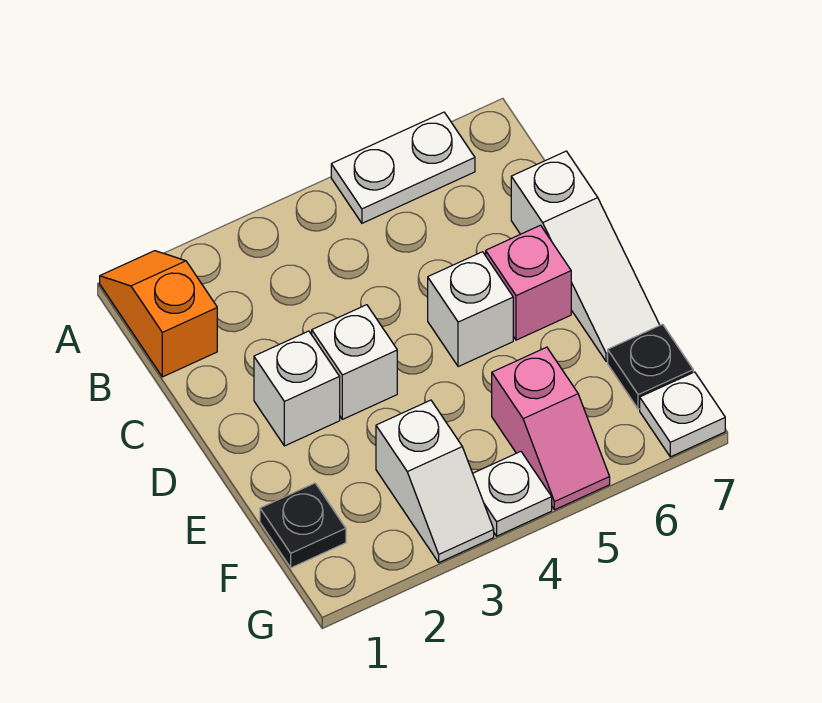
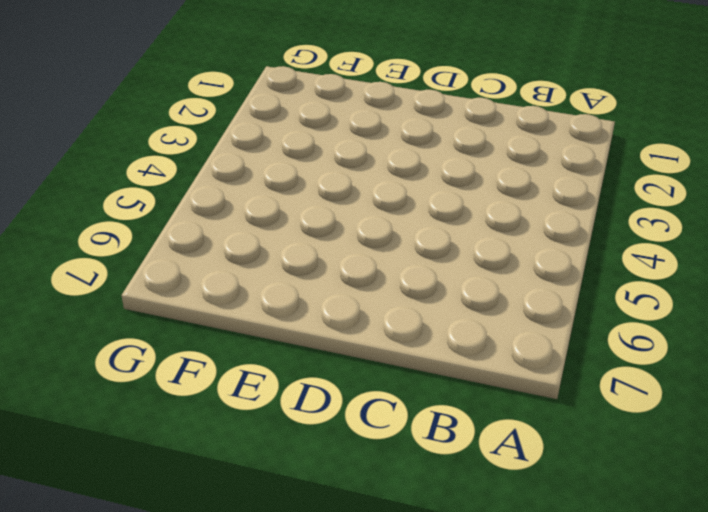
none -> orange 1x2 slope [100,251,217,377]
none -> white 1x2 plate [331,112,475,223]
none -> white 1x3 slope [511,151,660,361]

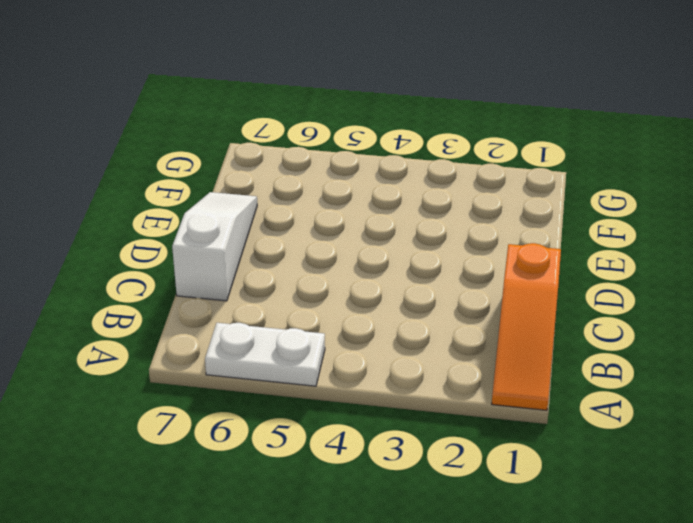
orange 1x3 slope [492,243,561,410] -> orange 1x2 slope [100,251,217,377]
none -> white 1x1 brick [254,331,340,446]
none -> white 1x1 brick [312,305,397,419]
none -> white 1x1 brick [428,252,513,367]

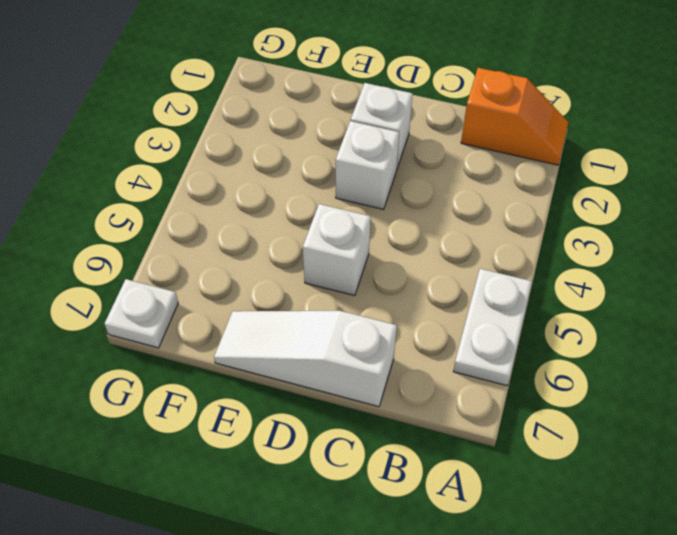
none -> pink 1x1 brick [486,225,571,340]
none -> black 1x1 plate [260,483,346,568]
none -> white 1x2 slope [376,400,494,562]

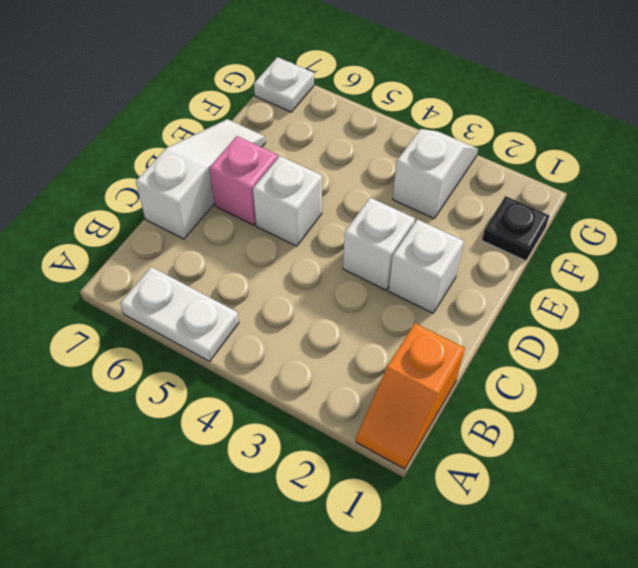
none -> pink 1x2 slope [492,347,610,510]
none -> black 1x1 plate [608,324,693,409]
none -> white 1x1 plate [473,452,552,536]

